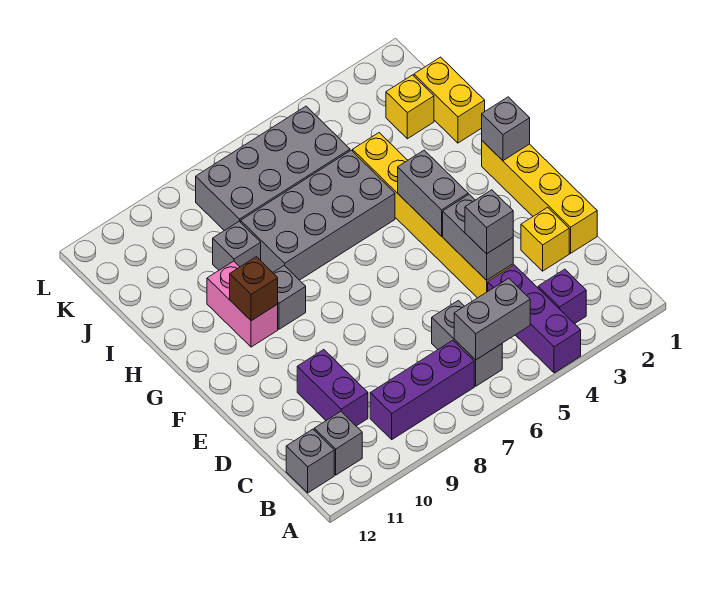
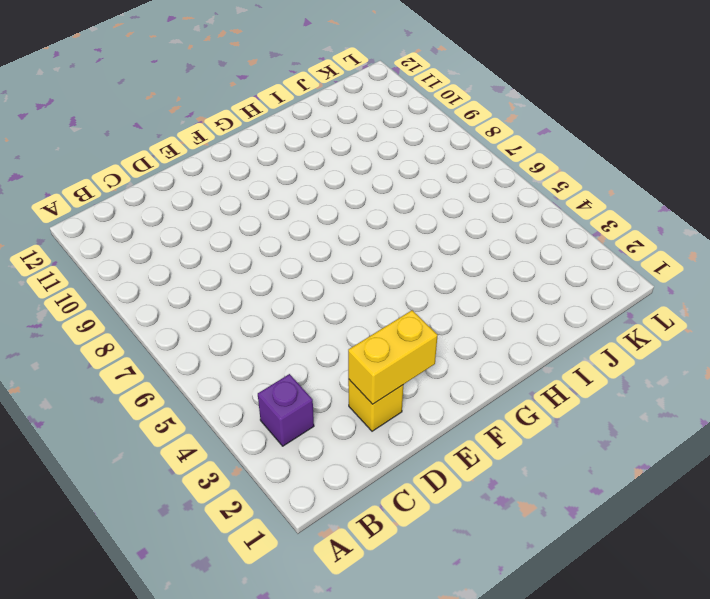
yellow 1x2 brick [348,310,438,404] -> yellow 1x2 brick moved to [414,57,485,143]
none -> purple 1x3 brick [488,265,581,373]
none -> grey 1x2 brick [432,301,502,386]
none -> purple 1x3 brick [370,340,474,439]

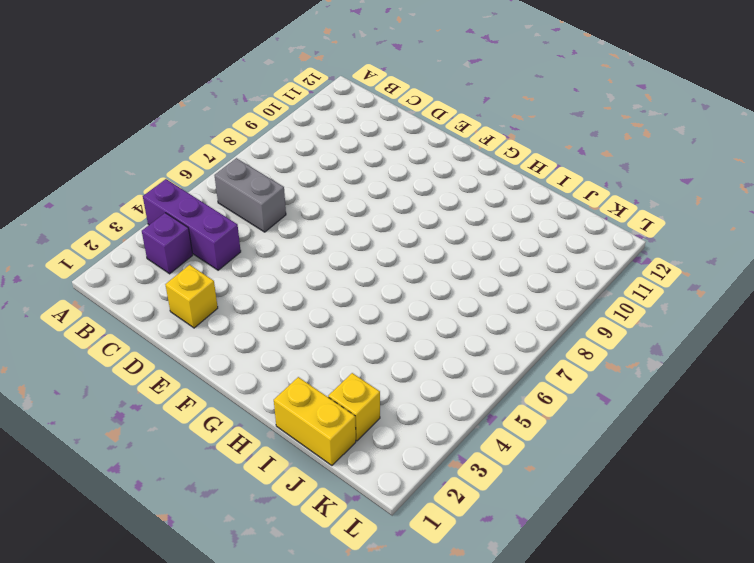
none -> purple 1x3 brick [370,340,474,439]
none -> grey 1x1 brick [314,412,362,475]
none -> grey 1x1 brick [286,429,334,493]

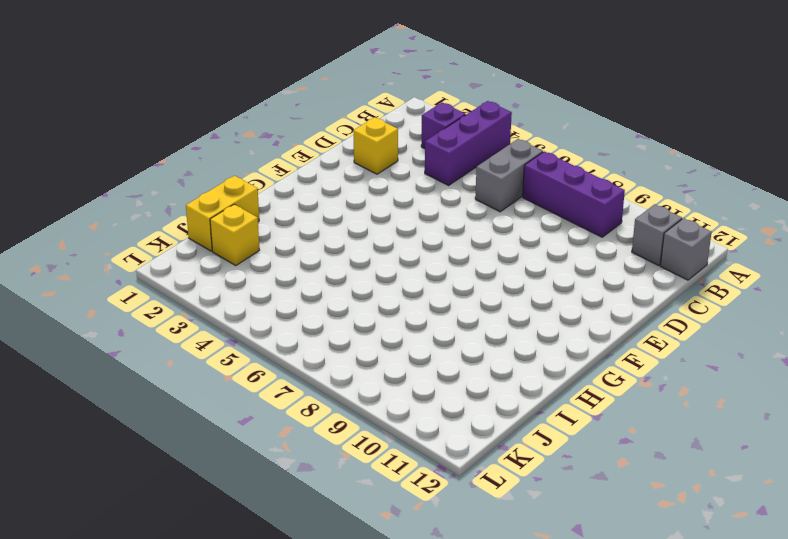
none -> purple 1x2 brick [297,350,368,426]
none -> yellow 1x4 brick [482,141,597,253]
none -> yellow 1x6 brick [353,133,513,298]

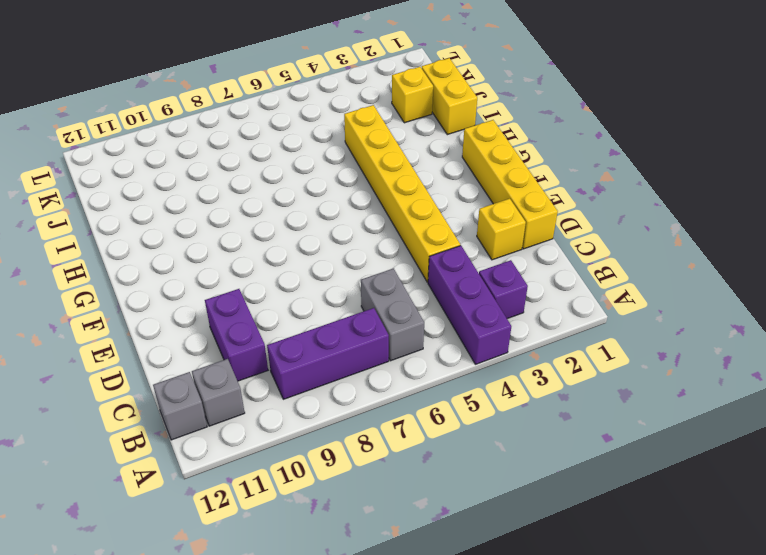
none -> grey 1x1 brick [273,266,306,329]
none -> pink 1x2 brick [207,261,278,347]
none -> grey 2x4 brick [241,150,395,280]

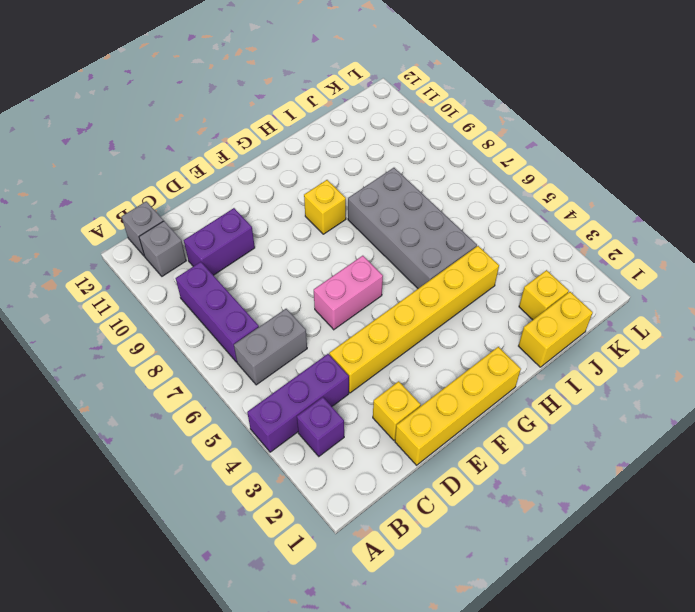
pink 1x2 brick [314,256,383,330] -> pink 1x2 brick moved to [207,261,278,347]
yellow 1x1 brick [304,180,346,234] -> grey 1x1 brick [273,266,306,329]
none -> grey 1x1 brick [213,221,261,270]
none -> grey 2x4 brick [196,106,350,231]
none -> grey 1x2 brick [454,278,530,360]

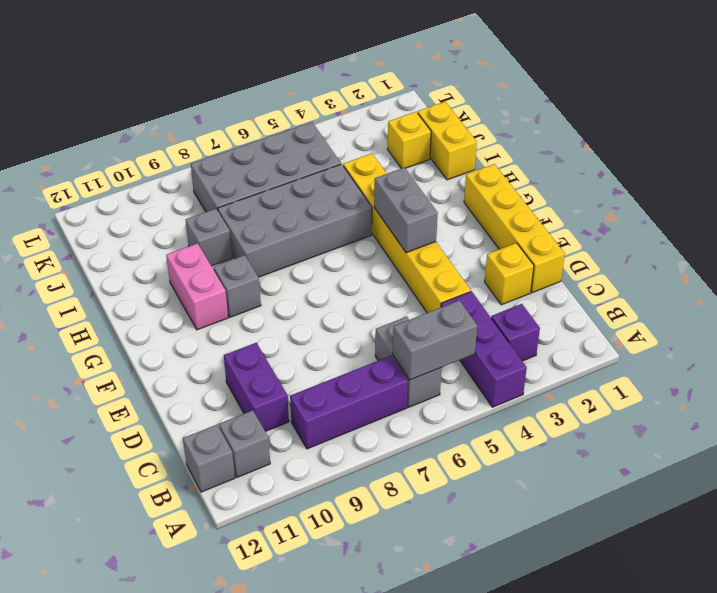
none -> grey 1x2 brick [443,194,513,280]
none -> grey 1x1 brick [482,97,530,161]
none -> brown 1x1 brick [230,257,278,321]

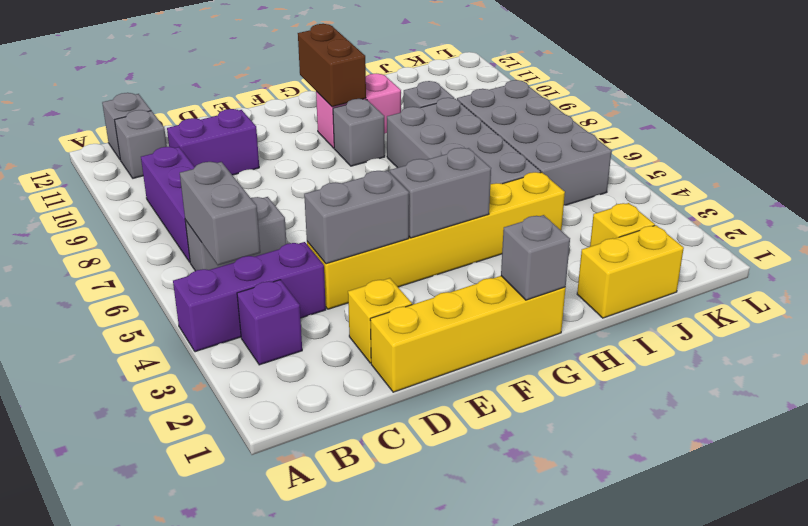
brown 1x2 brick [298,24,366,107] -> brown 1x1 brick [230,257,278,321]
none -> grey 1x1 brick [465,190,513,254]

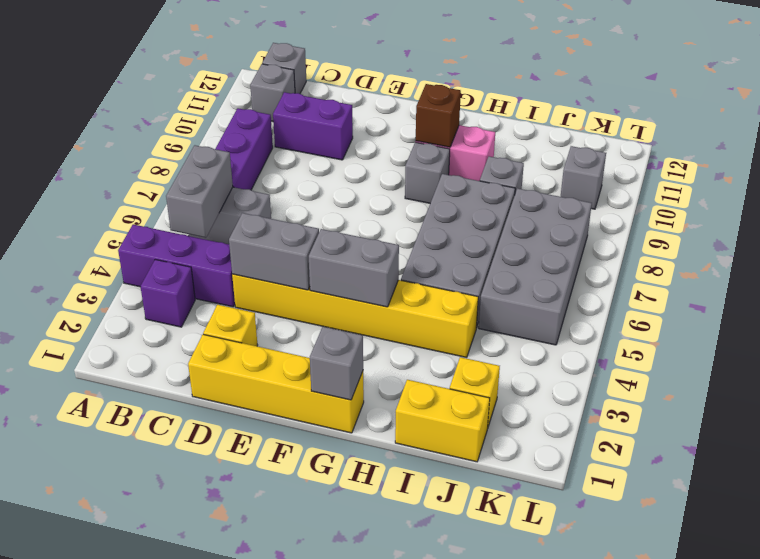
grey 1x1 brick [561,146,606,209] -> grey 1x1 brick moved to [465,190,513,254]

